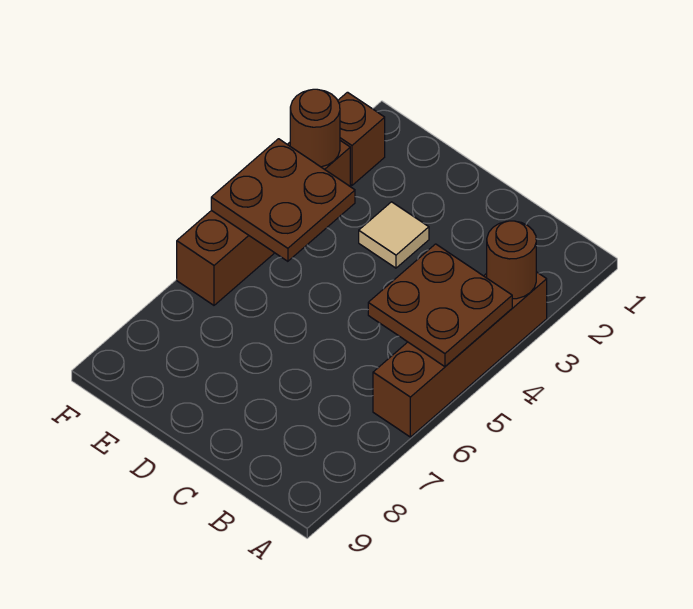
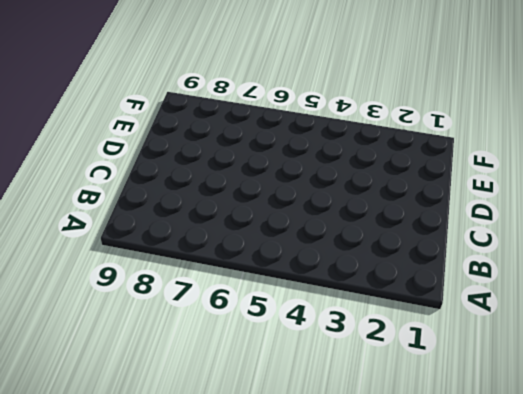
none -> brown 1x4 brick [373,272,547,437]
none -> tan 1x1 tile [359,202,429,268]

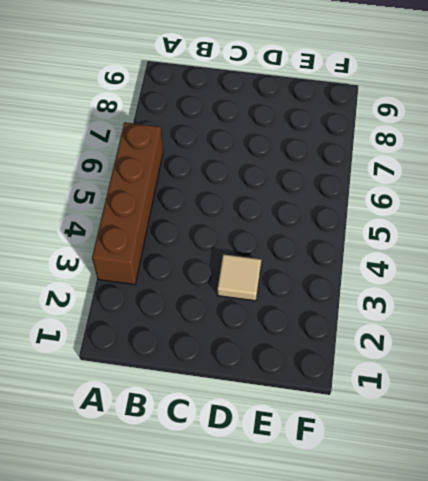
none -> brown 1x1 brick [338,92,385,185]
none -> brown 1x4 brick [177,141,350,305]

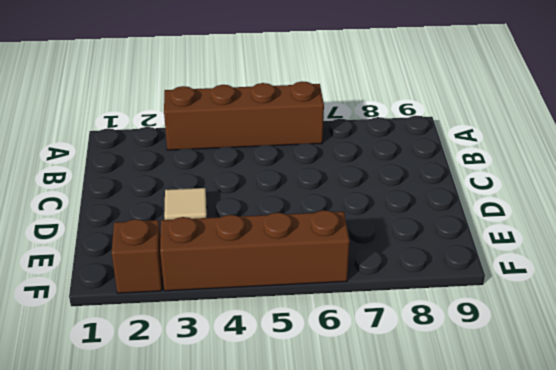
none -> brown 1x1 round brick [487,221,536,299]
none -> brown 2x2 plate [368,244,512,367]

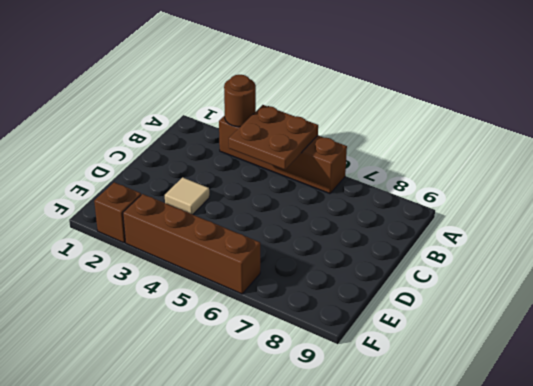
none -> brown 2x2 plate [211,139,355,261]
none -> brown 1x1 round brick [290,89,340,167]

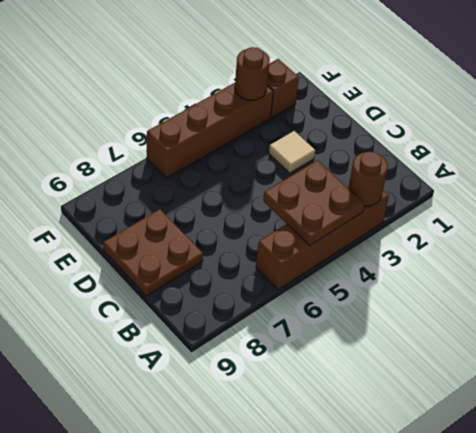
brown 2x2 plate [103,209,203,296] -> brown 2x2 plate moved to [211,139,355,261]

